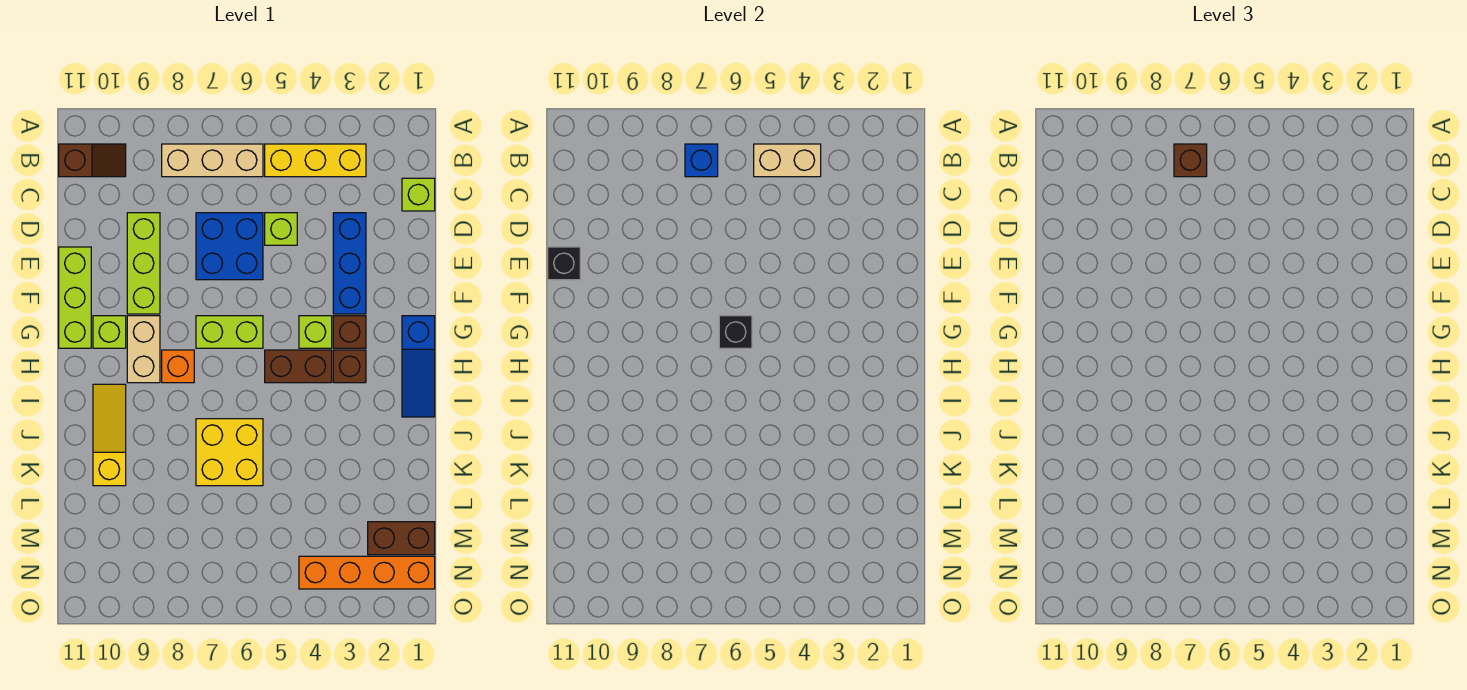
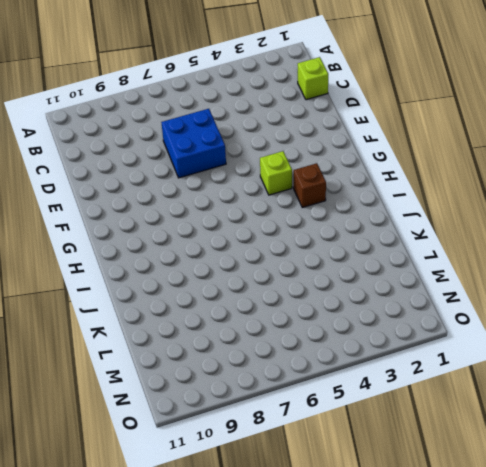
none -> yellow 1x3 brick [265,144,366,177]
none -> tan 1x3 brick [162,144,263,177]
none -> brown 1x2 slope [59,144,126,177]

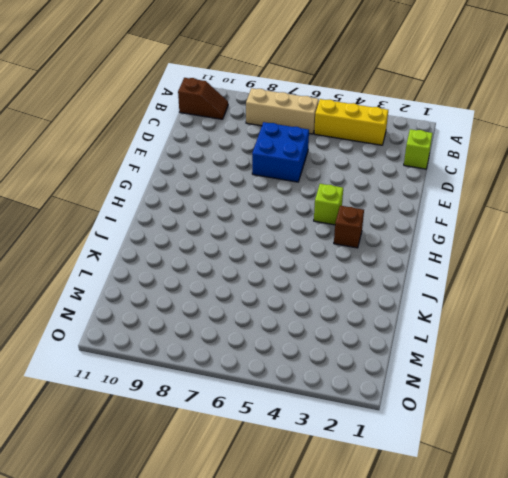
none -> blue 1x3 brick [333,213,366,314]
none -> lime 1x1 brick [265,213,297,245]
none -> lime 1x3 brick [127,213,160,314]

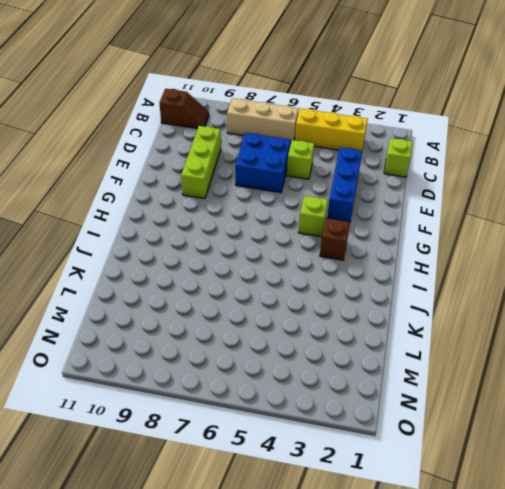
none -> lime 1x3 brick [59,247,91,348]
none -> blue 1x3 slope [402,316,435,417]
none -> brown 1x1 brick [333,316,366,348]

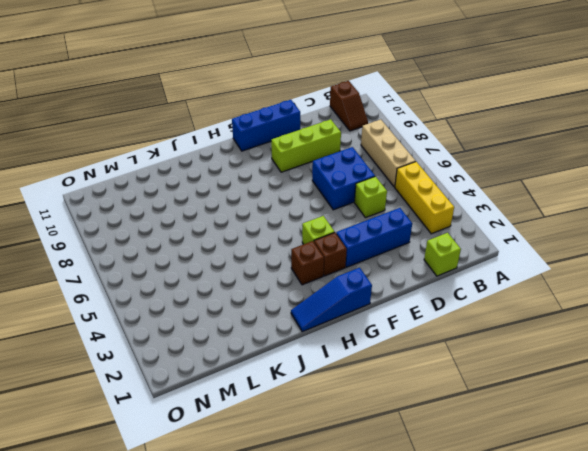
blue 1x3 brick [232,100,300,151] -> lime 1x3 brick [59,247,91,348]
none -> lime 1x2 brick [196,316,263,348]
none -> tan 1x2 brick [127,316,160,383]
none -> lime 1x1 brick [93,316,126,348]

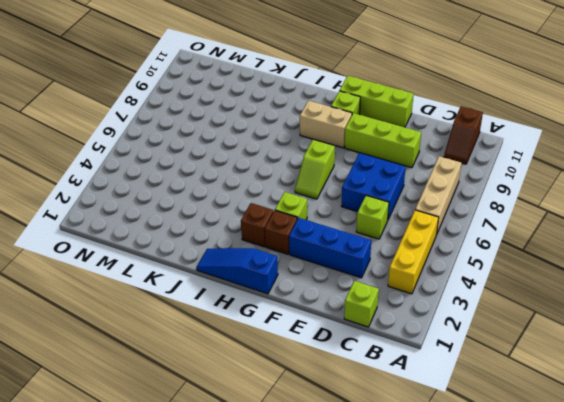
lime 1x2 slope [295,140,335,199] -> lime 1x2 brick [196,316,263,348]
none -> brown 1x2 brick [265,350,332,383]
none -> orange 1x1 brick [162,350,194,383]
none -> yellow 1x3 slope [93,384,126,486]

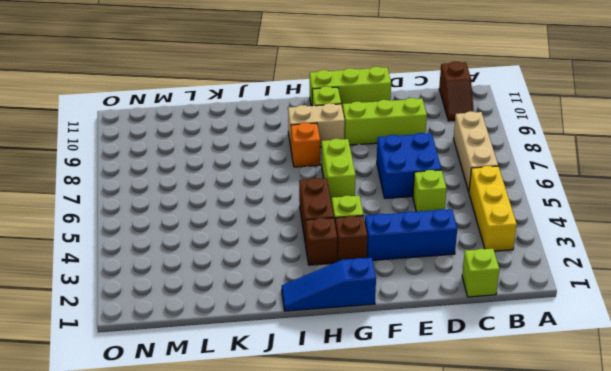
none -> yellow 1x3 slope [93,384,126,486]
none -> yellow 2x2 brick [196,419,263,486]
none -> brown 1x2 brick [368,522,435,555]

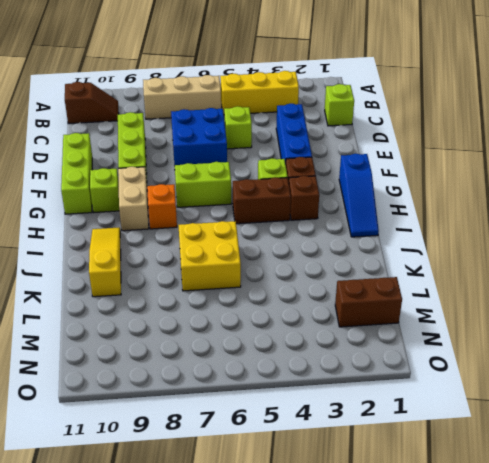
none -> orange 1x4 brick [299,556,435,589]
none -> tan 1x2 brick [754,144,821,177]
none -> blue 1x1 brick [685,144,718,177]

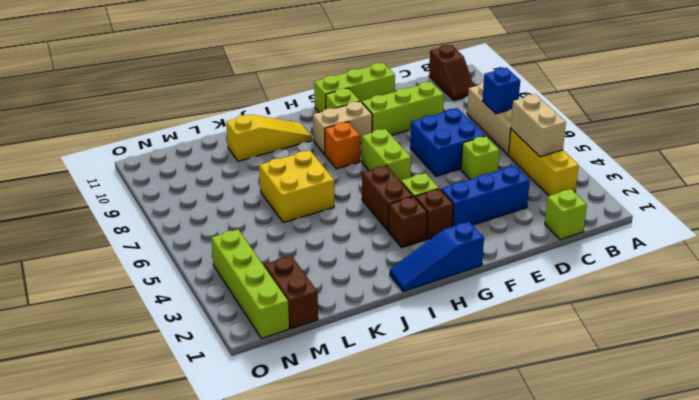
lime 1x4 brick [211,230,289,339] -> orange 1x4 brick [299,556,435,589]
none -> black 1x1 brick [548,247,580,280]
none -> black 1x1 brick [719,316,752,348]
none -> brown 1x1 brick [1174,144,1207,177]

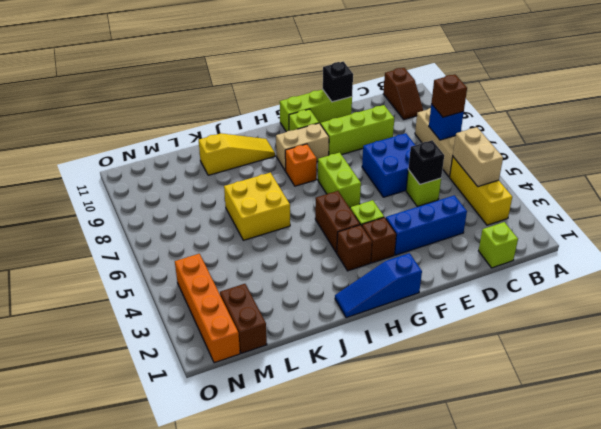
black 1x1 brick [408,140,444,184] -> black 1x1 brick moved to [719,316,752,348]

